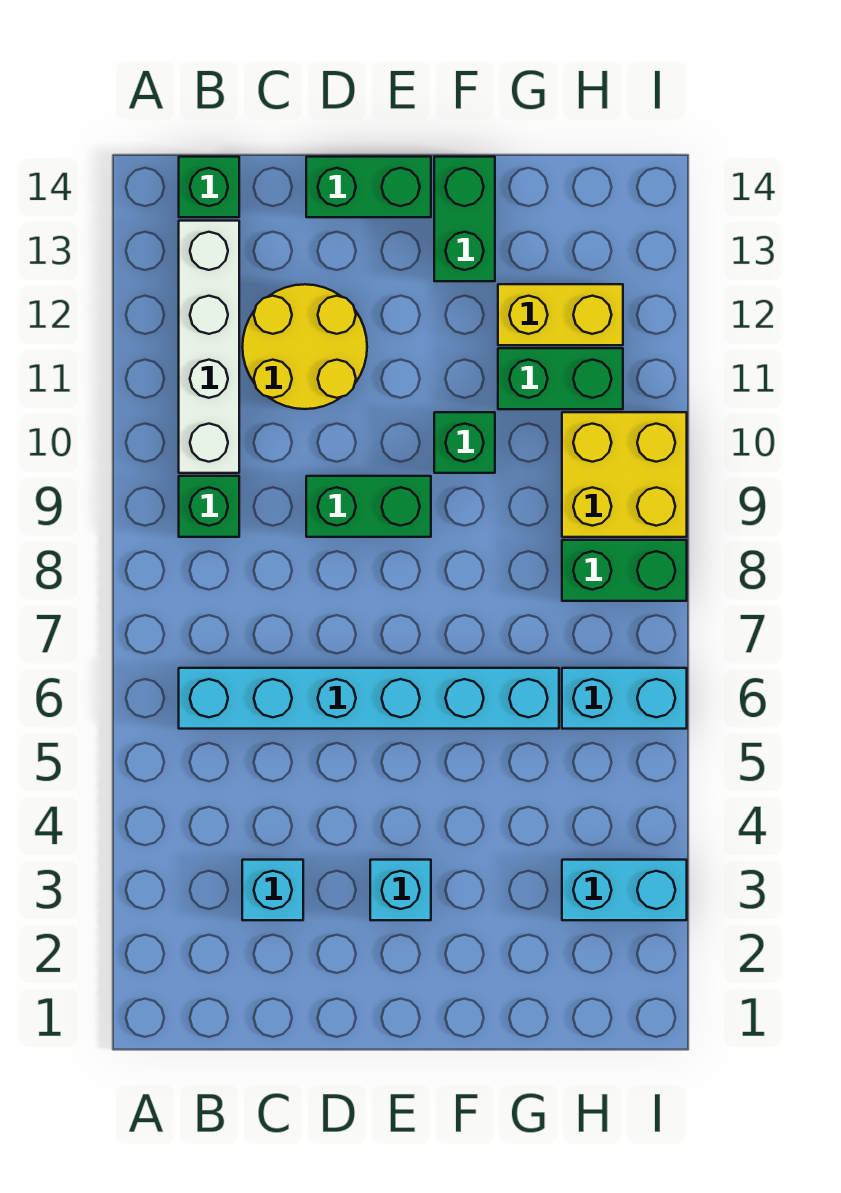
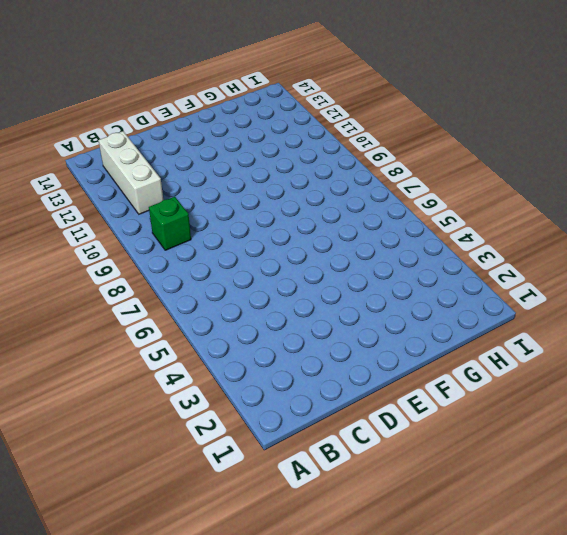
white 1x3 brick [98,131,163,214] -> white 1x4 brick [179,221,239,473]
none -> cyan 1x6 brick [179,668,559,729]
none -> green 1x1 brick [179,157,239,217]
none -> cyan 1x1 brick [242,860,303,920]

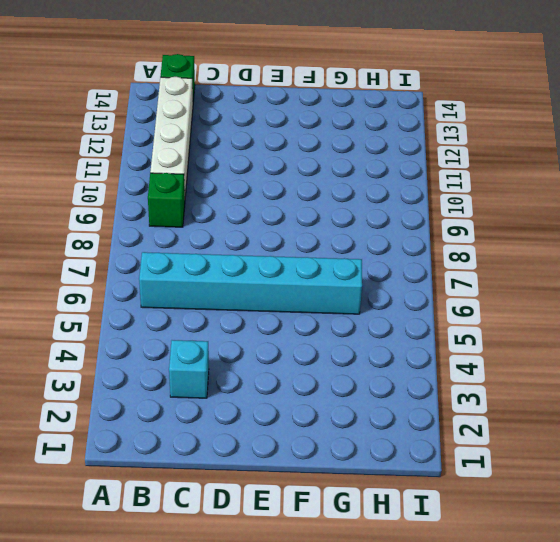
none -> yellow 2x2 round brick [242,284,367,409]
none -> green 1x2 brick [306,476,431,537]
none -> green 1x2 brick [306,157,431,217]

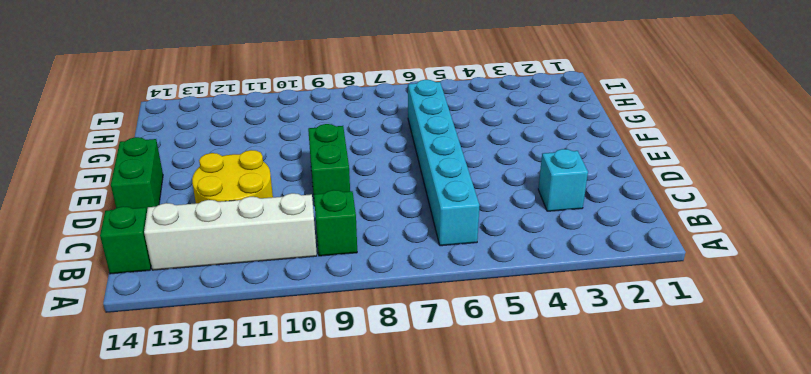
none -> cyan 1x1 brick [370,860,431,920]
none -> green 1x1 brick [434,412,495,473]
none -> green 1x2 brick [434,157,495,281]

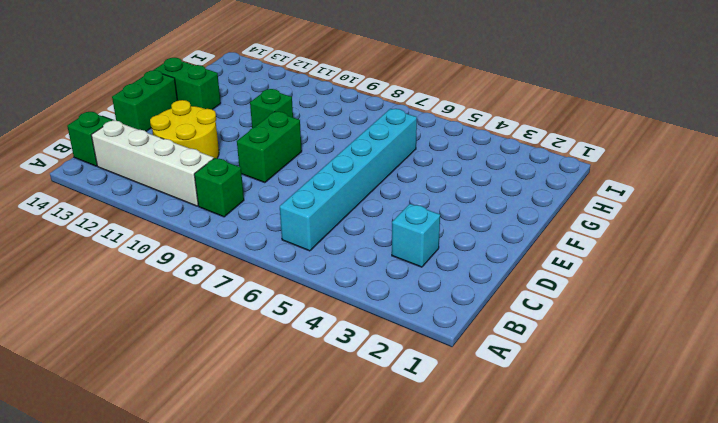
none -> cyan 1x1 brick [370,860,431,920]
none -> green 1x2 brick [498,348,623,409]
none -> yellow 1x2 brick [498,284,623,345]

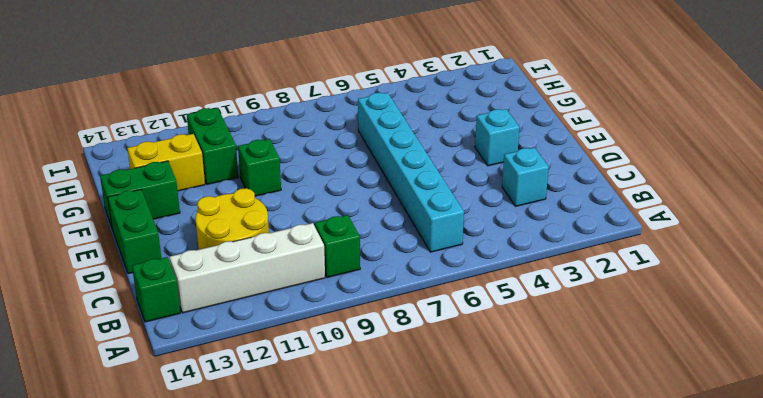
yellow 1x2 brick [127,134,205,191] -> yellow 1x2 brick turned to [498,284,623,345]
none -> green 1x2 brick [306,476,431,537]
none -> cyan 1x2 brick [562,860,687,920]
none -> cyan 1x2 brick [562,668,687,729]

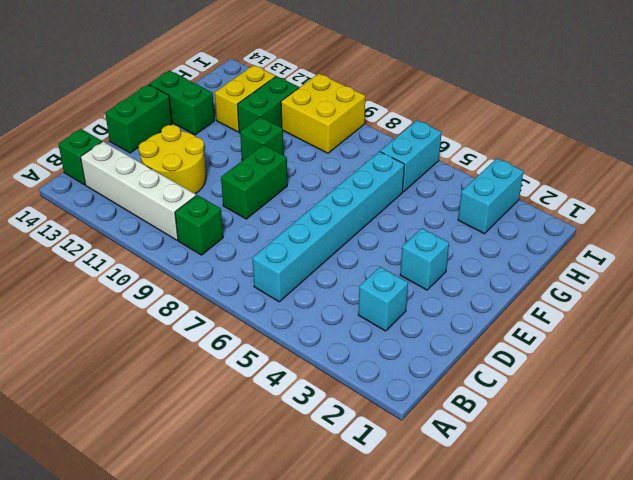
none -> green 1x2 brick [562,540,687,601]

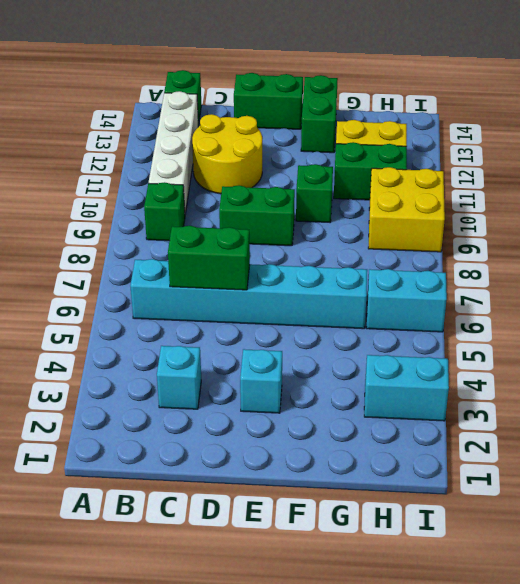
green 1x2 brick [168,226,250,290] -> green 1x2 brick moved to [562,540,687,601]

